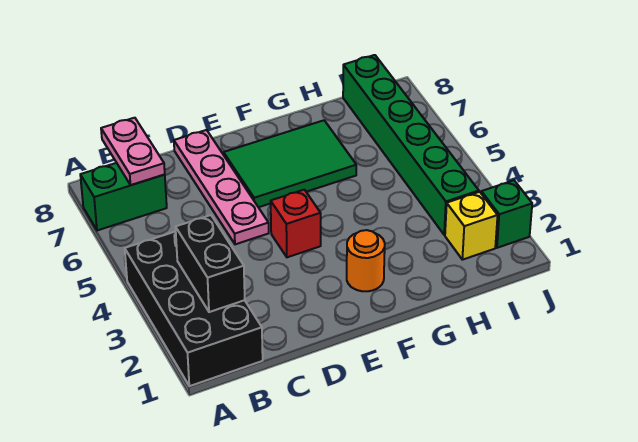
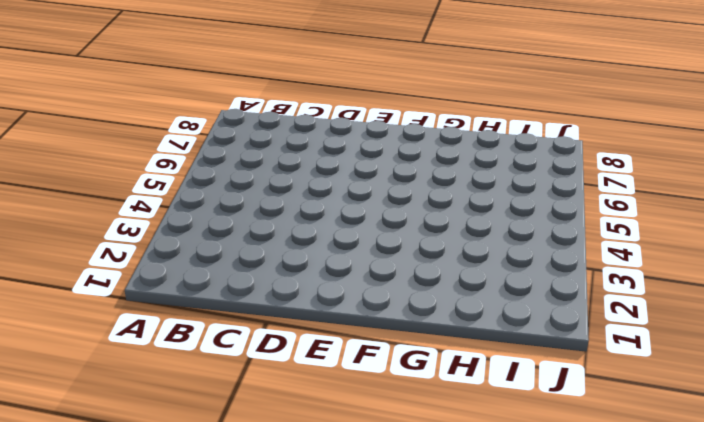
none -> black 2x4 brick [125,231,263,386]
none -> green 1x2 brick [80,163,167,230]

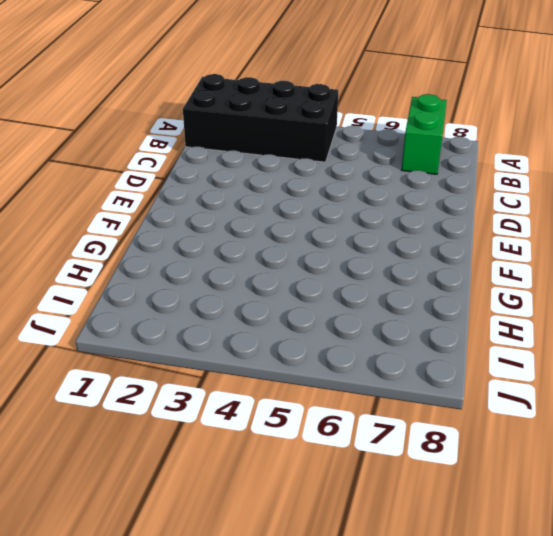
none -> pink 1x4 plate [174,130,269,244]
none -> red 1x1 brick [271,190,321,257]

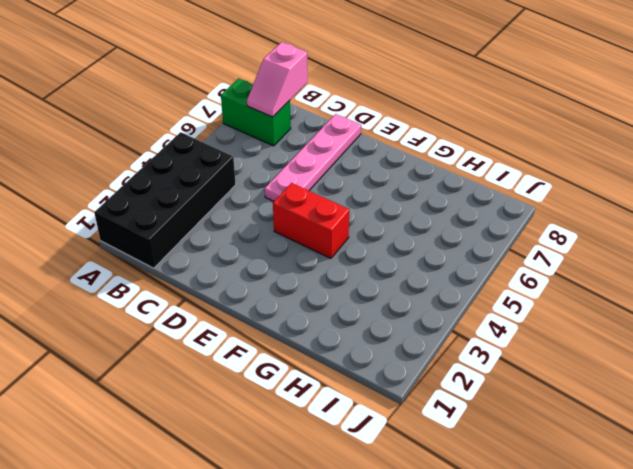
pink 1x2 slope [247,42,308,117] -> pink 1x2 plate [101,118,165,185]
red 1x2 brick [273,183,349,258] -> red 1x1 brick [271,190,321,257]
none -> green 2x3 tile [224,120,356,207]
none -> orange 1x1 round brick [347,230,385,291]

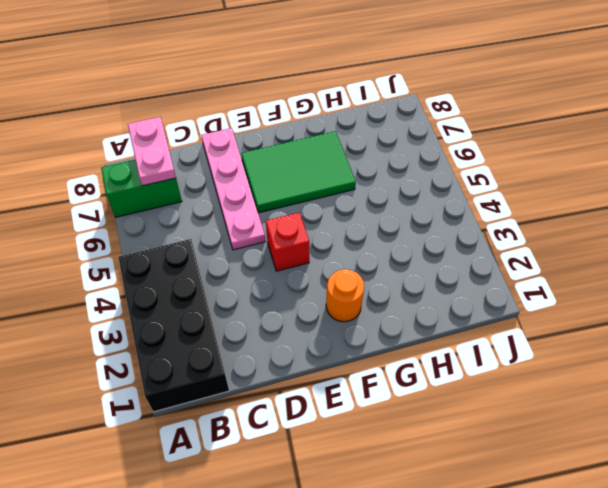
none -> yellow 1x1 brick [445,192,498,260]
none -> green 1x6 brick [343,55,479,235]

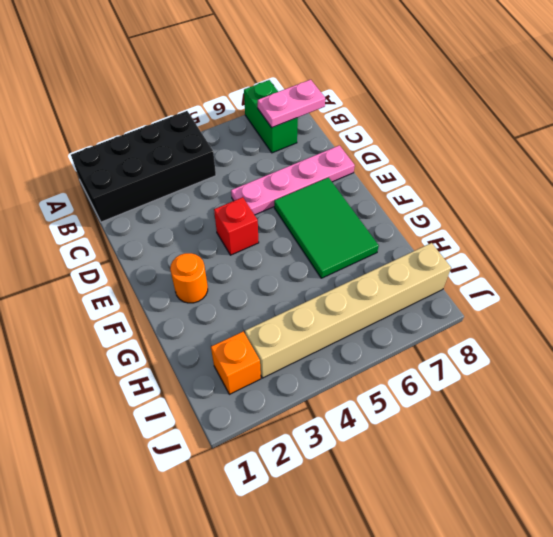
orange 1x1 brick [211,331,261,394] -> yellow 1x1 brick [445,192,498,260]
tan 1x6 brick [245,243,451,378] -> green 1x6 brick [343,55,479,235]
none -> green 1x1 brick [481,180,532,248]
none -> black 1x2 brick [176,215,245,312]

